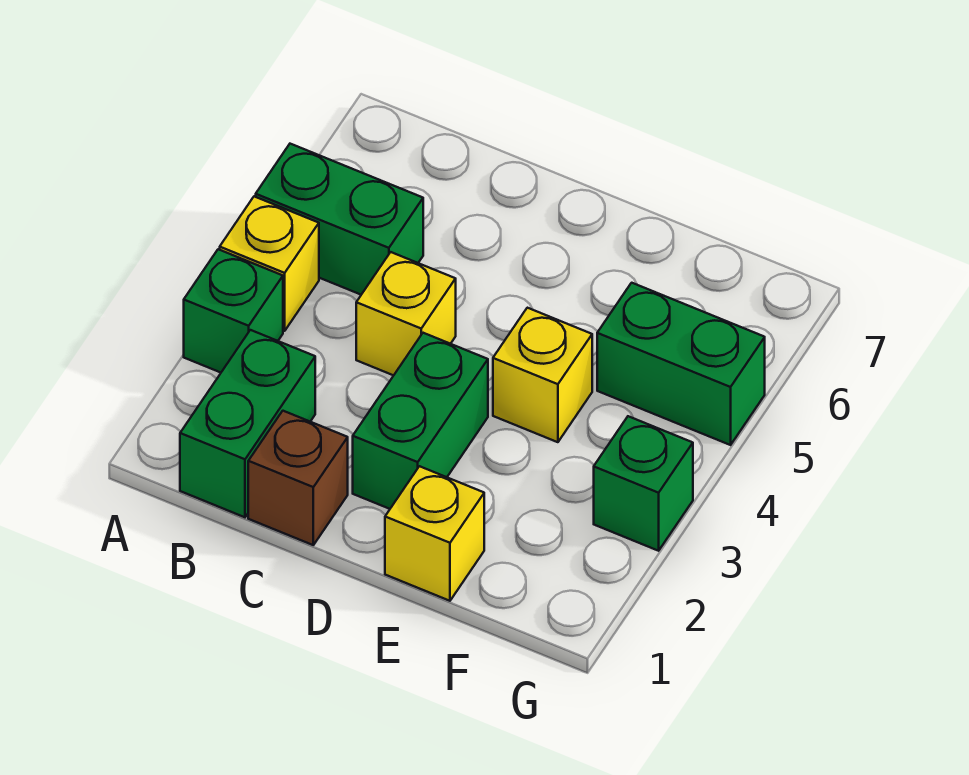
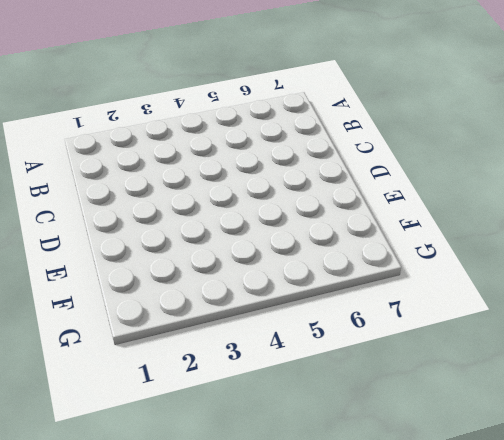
none -> green 1x1 brick [184,249,283,373]
none -> yellow 1x1 brick [220,196,319,331]

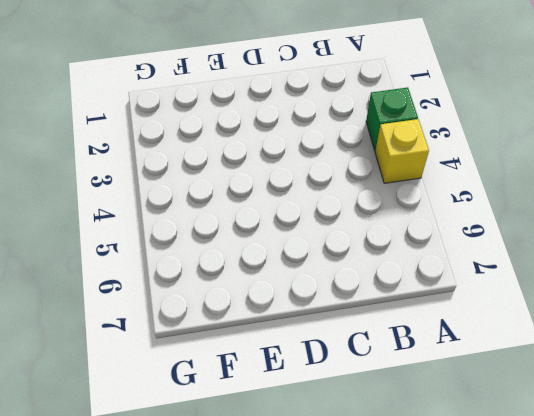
none -> green 1x2 brick [256,144,423,295]
none -> green 1x2 brick [180,330,315,517]

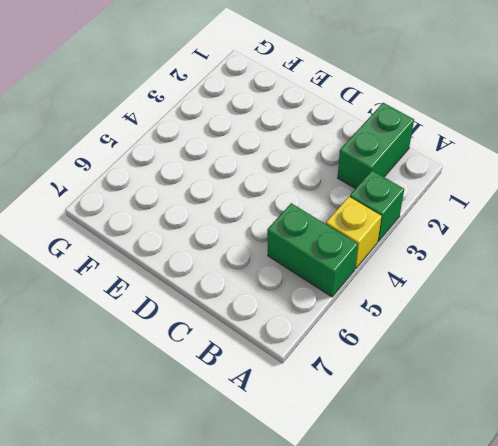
none -> brown 1x1 brick [248,411,348,545]
none -> yellow 1x1 brick [356,252,456,375]

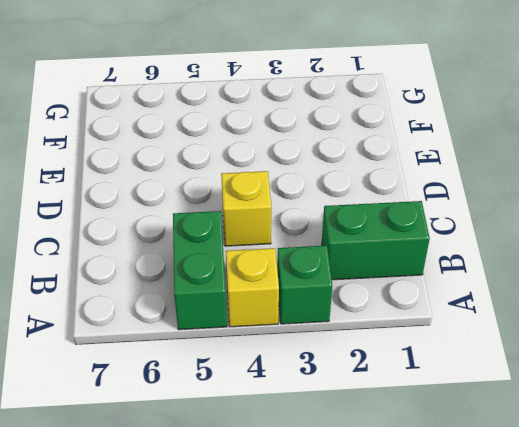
none -> brown 1x1 brick [248,411,348,545]
none -> green 1x2 brick [353,333,488,509]

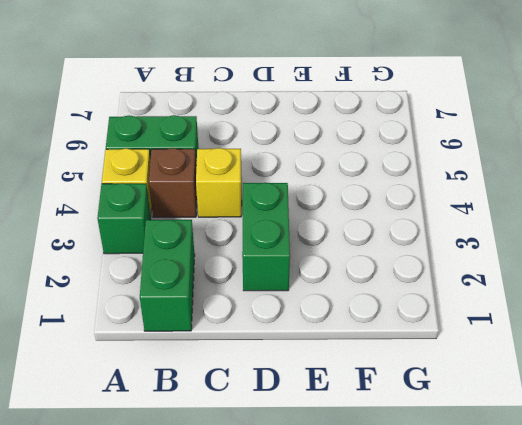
brown 1x1 brick [149,148,197,217] -> brown 1x1 brick moved to [248,411,348,545]
none -> yellow 1x1 brick [385,466,484,601]
none -> yellow 1x1 brick [493,308,592,442]

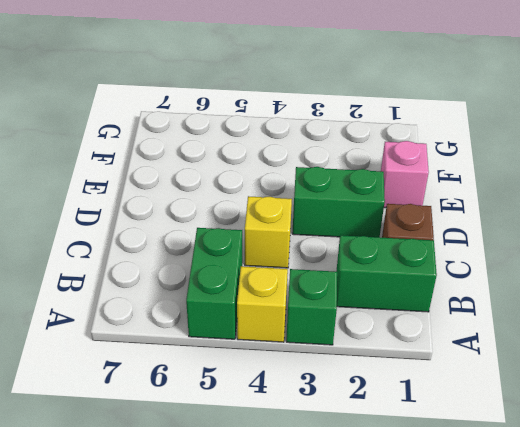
pink 1x1 brick [381,141,429,208] -> yellow 1x1 brick [385,466,484,601]
none -> yellow 1x1 brick [493,308,592,442]
none -> green 1x2 brick [597,283,765,445]

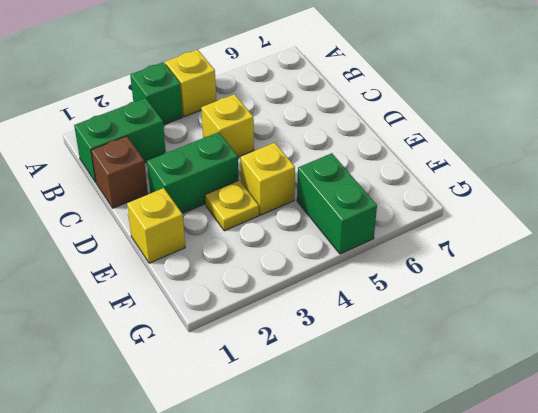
yellow 1x1 plate [205,181,259,231] -> none
none -> green 1x2 brick [256,144,423,295]
none -> green 1x1 brick [594,416,693,551]

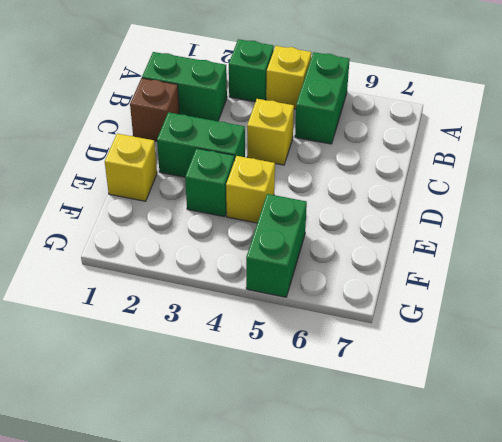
green 1x1 brick [185,148,235,217] -> green 1x1 brick moved to [594,416,693,551]

